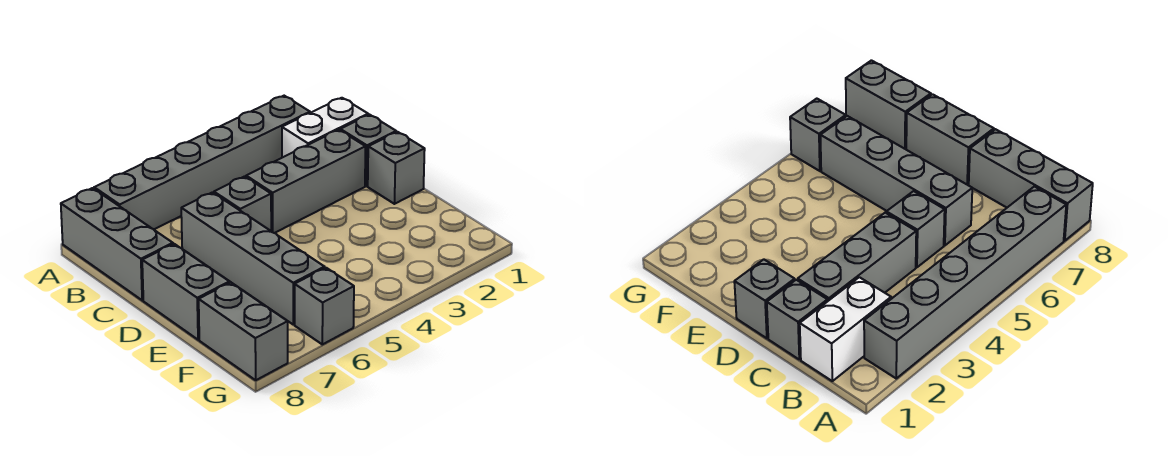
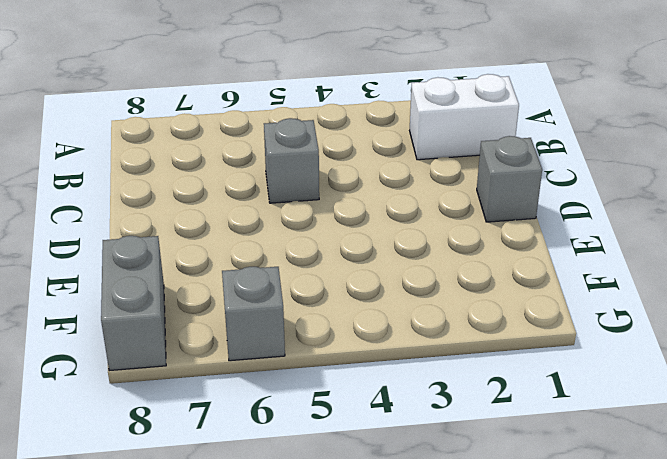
none -> grey 1x6 brick [94,96,310,229]
none -> grey 1x3 brick [61,188,173,300]

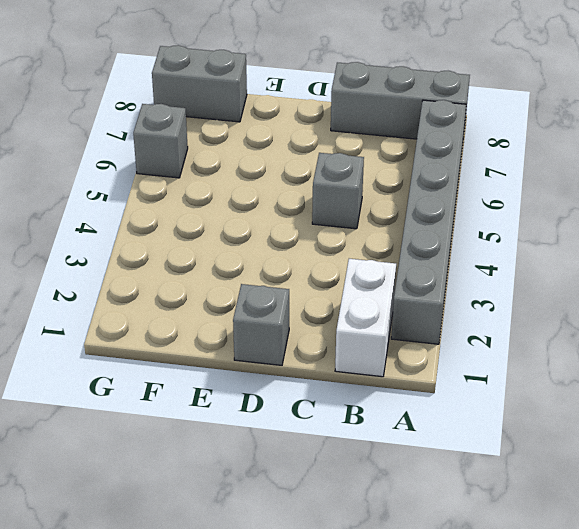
none -> grey 1x1 brick [340,115,396,186]
none -> grey 1x3 brick [246,130,365,233]

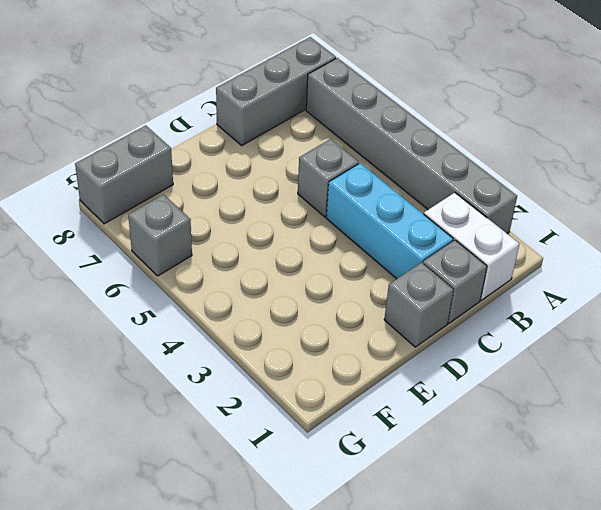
cyan 1x3 brick [326,163,453,279] -> grey 1x3 brick [246,130,365,233]
none -> grey 1x4 brick [181,192,325,324]
none -> grey 1x2 brick [142,244,229,340]

